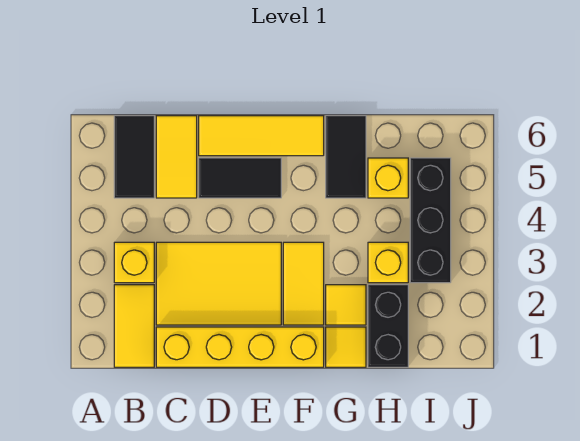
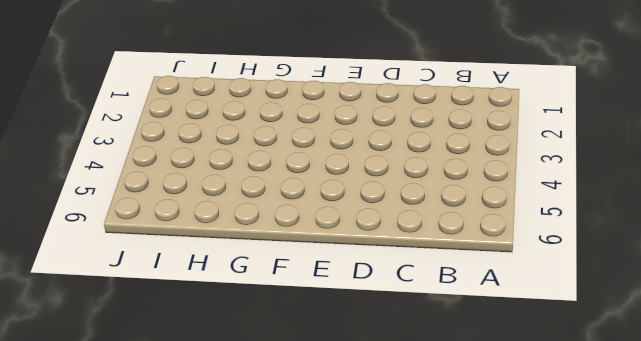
none -> yellow 1x2 tile [114,285,154,367]
none -> yellow 1x1 brick [114,242,154,283]
none -> black 1x2 tile [114,116,154,198]

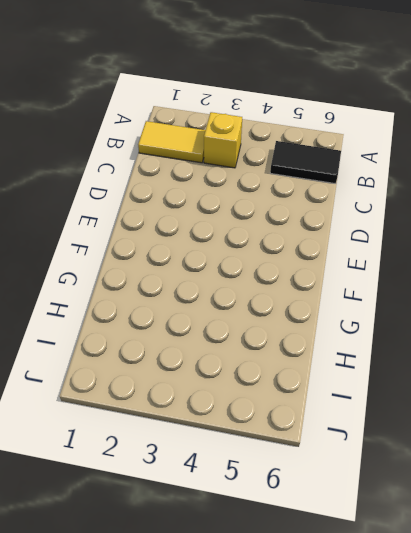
none -> yellow 1x4 brick [156,327,324,367]
none -> yellow 2x3 tile [156,242,281,325]
none -> yellow 1x2 tile [156,116,197,198]

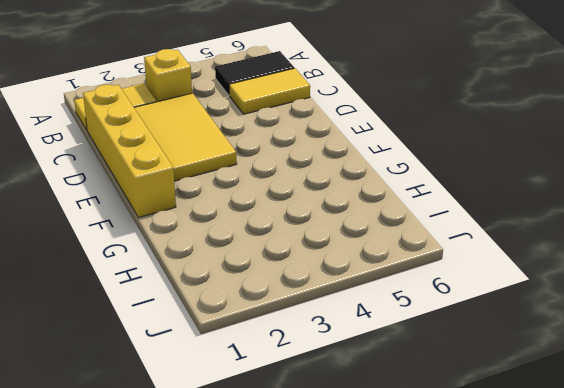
none -> black 1x2 tile [199,158,281,198]
none -> yellow 1x3 tile [199,116,324,156]
none -> yellow 1x2 tile [283,242,324,325]

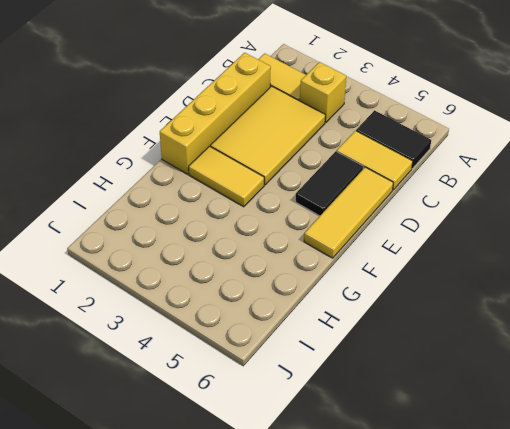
none -> yellow 1x1 tile [326,327,366,367]
none -> yellow 1x1 tile [326,285,366,325]
none -> black 1x2 tile [326,116,366,198]

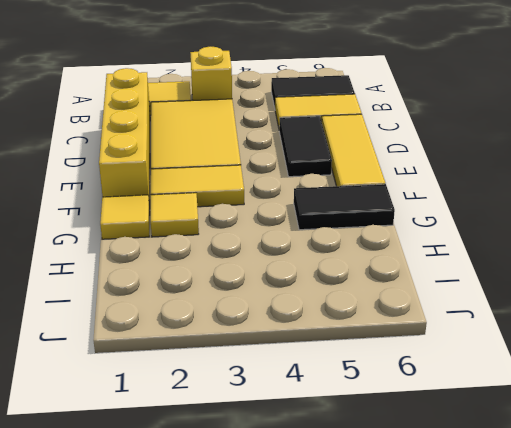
none -> black 1x2 brick [368,285,408,367]
none -> yellow 1x1 brick [368,242,408,283]
none -> yellow 1x1 brick [368,158,408,198]

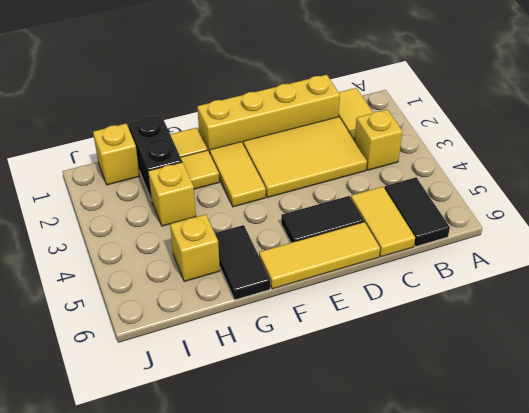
yellow 1x1 brick [93,124,140,185] -> none
none -> black 1x3 brick [410,158,451,283]

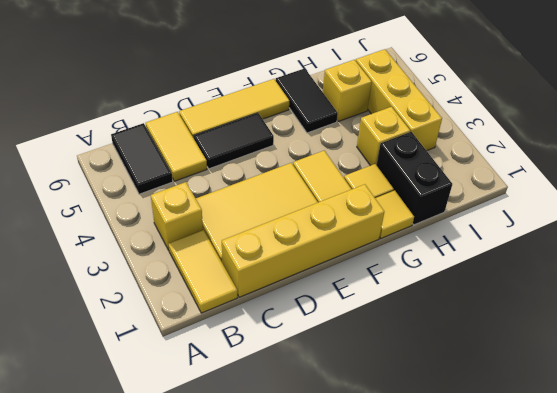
yellow 1x3 brick [356,49,442,151] -> black 1x3 brick [410,158,451,283]

